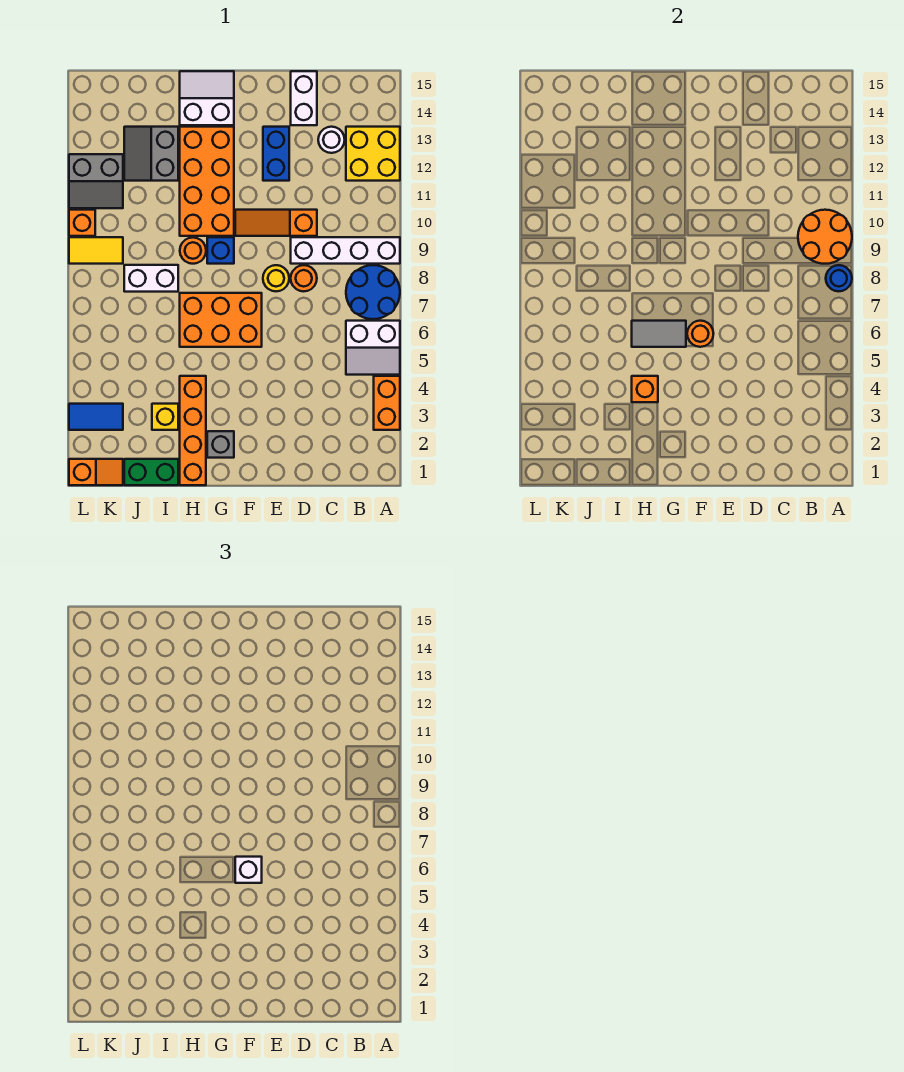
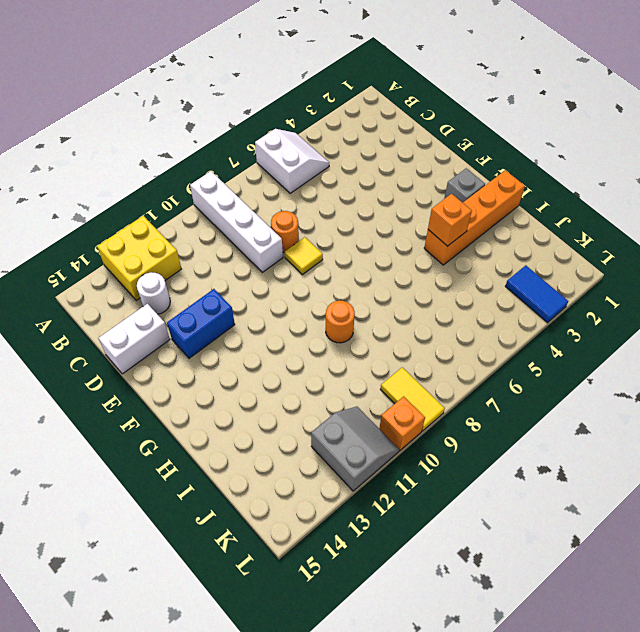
yellow 1x1 tile [285,237,323,275] -> yellow 1x1 round brick [263,265,289,291]
none -> orange 1x2 brick [374,376,400,430]
none -> blue 2x2 round brick [346,265,400,319]
none -> orange 1x3 slope [235,210,317,236]
none -> orange 2x3 brick [180,293,262,347]

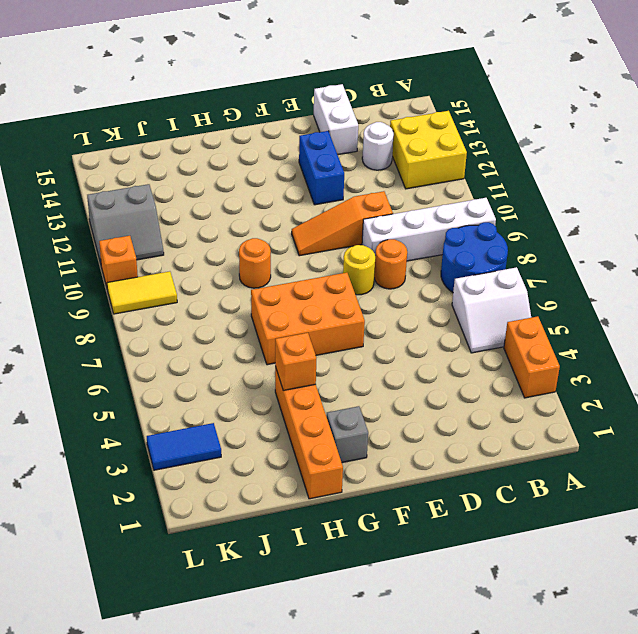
none -> blue 1x1 brick [207,237,234,264]
none -> orange 2x4 brick [180,127,234,236]
none -> white 2x2 slope [180,71,234,125]
none -> green 1x2 brick [124,459,178,485]

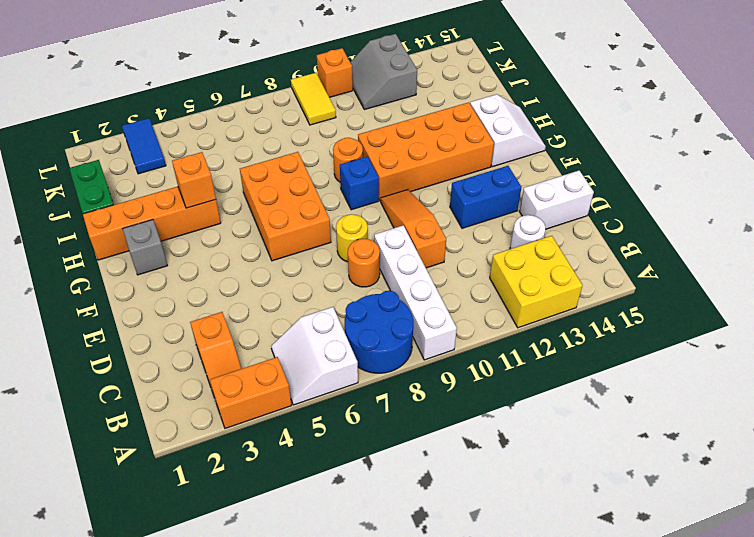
orange 1x2 slope [190,312,241,395] -> orange 1x2 slope moved to [69,459,123,485]
none -> yellow 1x1 brick [152,404,178,430]
none -> white 1x2 brick [124,265,178,292]
none -> grey 2x2 slope [124,127,178,181]
none -> blue 1x1 round brick [826,265,852,291]

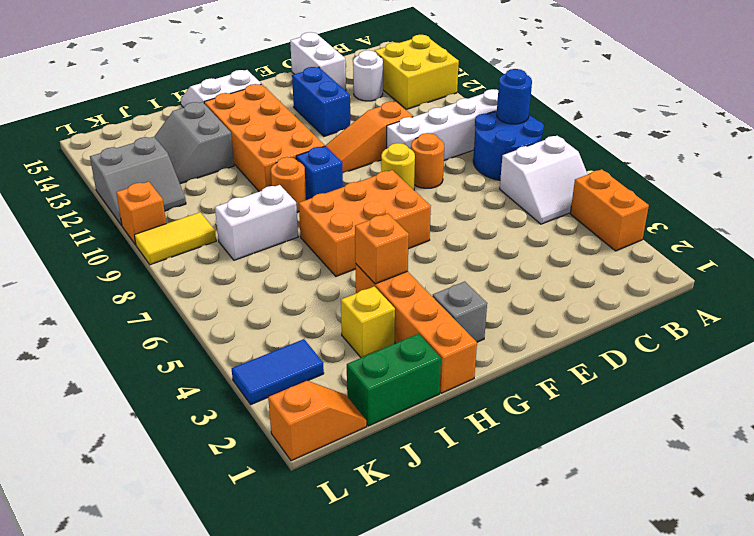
none -> orange 2x2 round brick [798,210,852,264]
none -> orange 1x1 round brick [687,321,714,347]
none -> grey 1x2 tile [632,321,686,347]
none -> white 1x1 brick [235,857,262,883]

